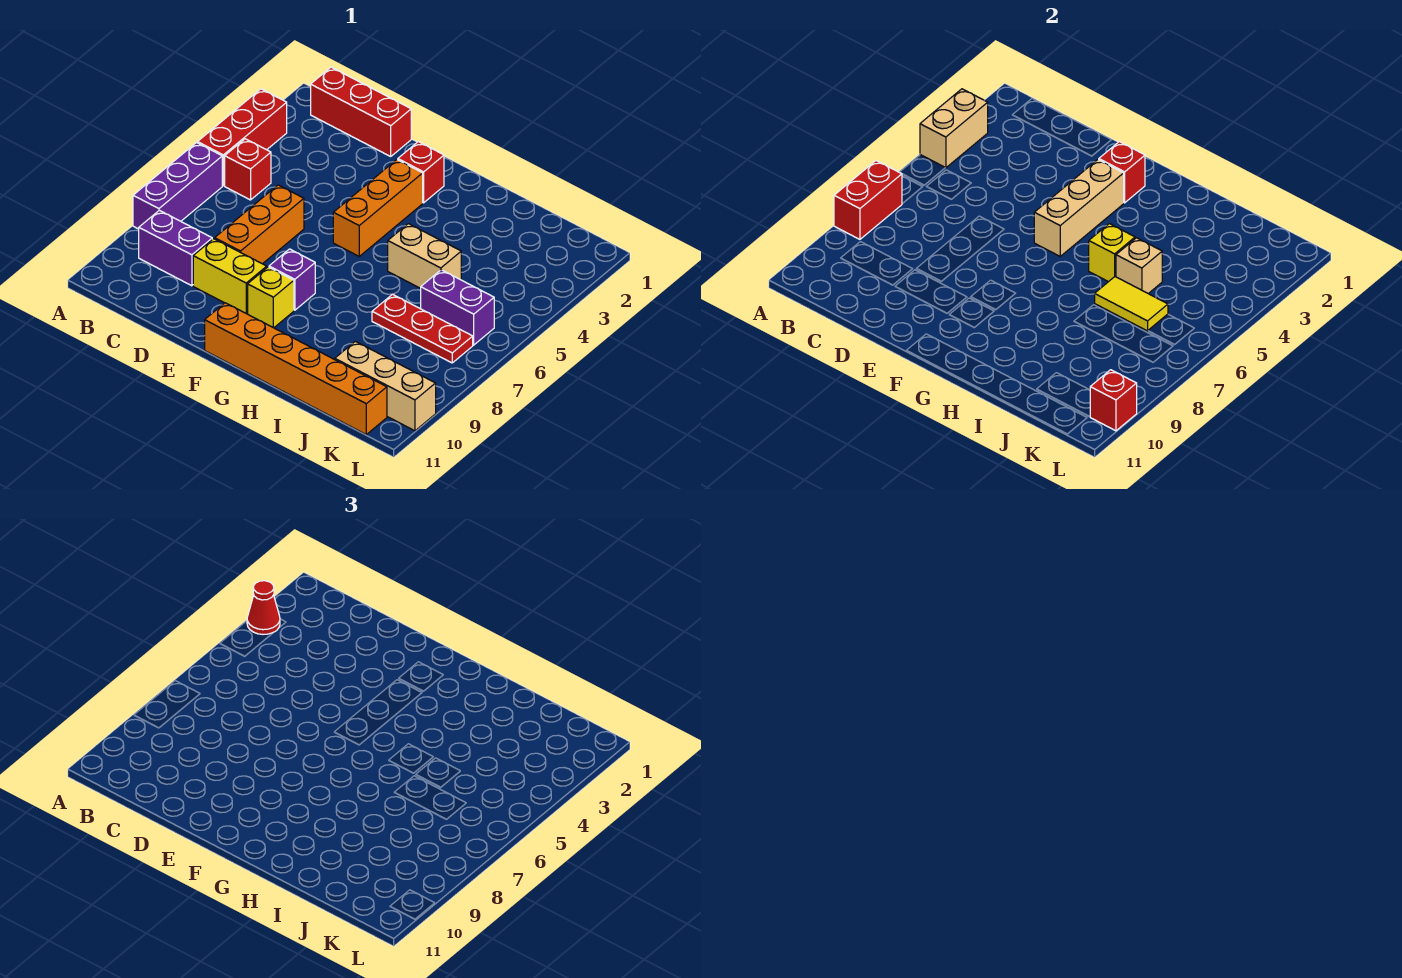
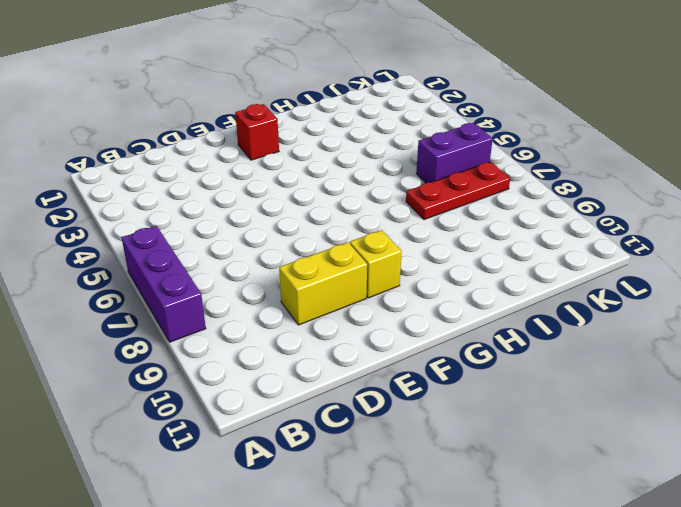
none -> red 1x3 brick [198,89,287,186]
none -> red 1x3 brick [311,67,411,156]
none -> red 1x1 brick [225,139,271,200]

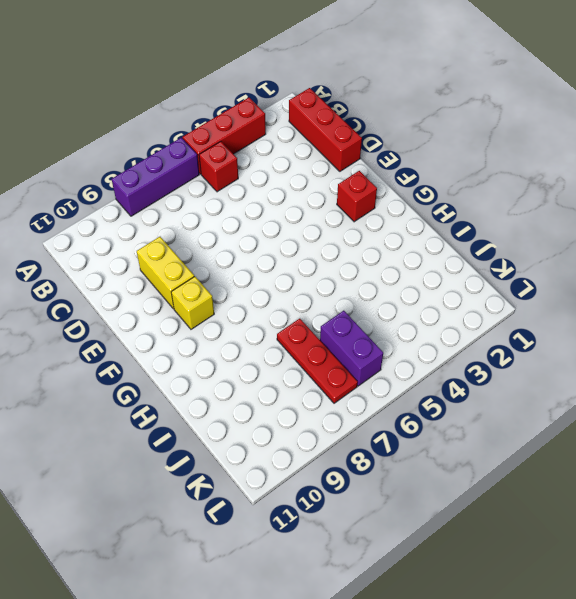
none -> purple 1x2 brick [139,210,212,286]
none -> orange 1x3 brick [215,185,304,264]
none -> orange 1x3 brick [333,160,423,256]

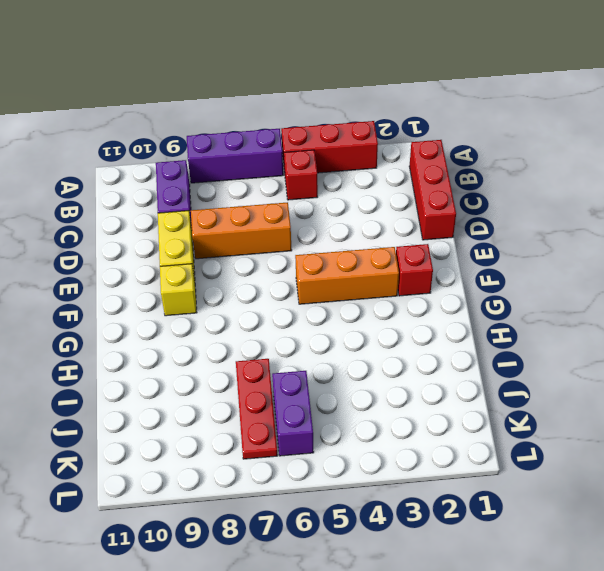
none -> purple 1x1 brick [269,249,315,310]
none -> orange 1x6 brick [205,303,387,434]
none -> tan 1x2 brick [388,224,461,289]

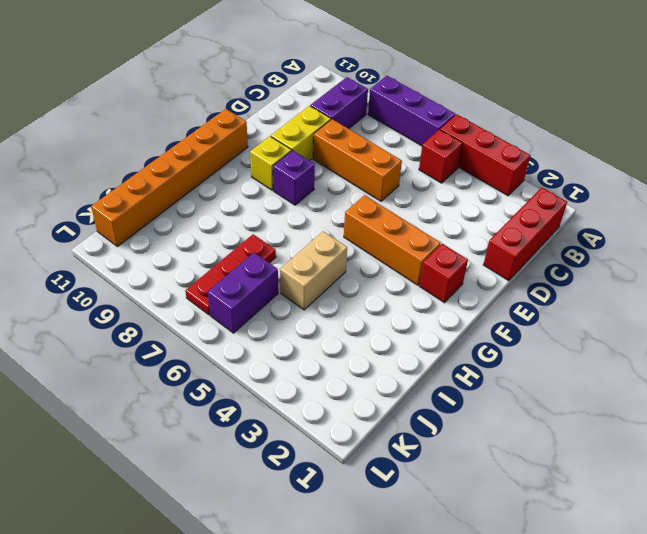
none -> tan 1x3 brick [335,341,436,431]
none -> tan 1x2 brick [920,89,988,168]
none -> red 1x2 brick [834,161,902,239]

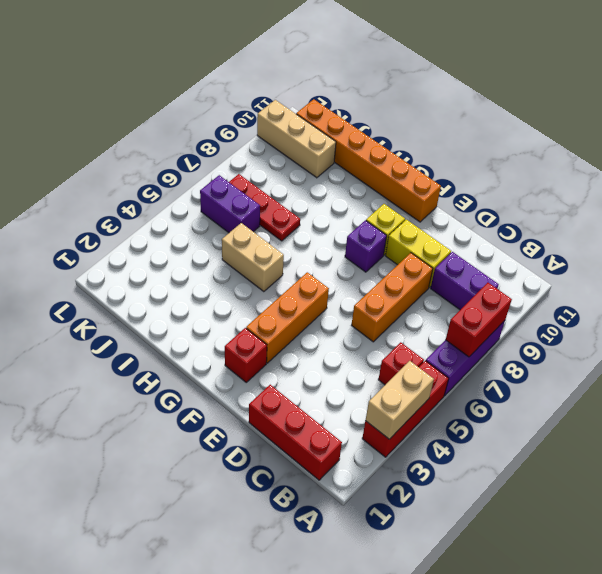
none -> red 1x1 brick [1099,142,1145,203]
none -> tan 1x3 brick [1034,160,1124,256]
none -> yellow 1x1 brick [1089,224,1135,282]

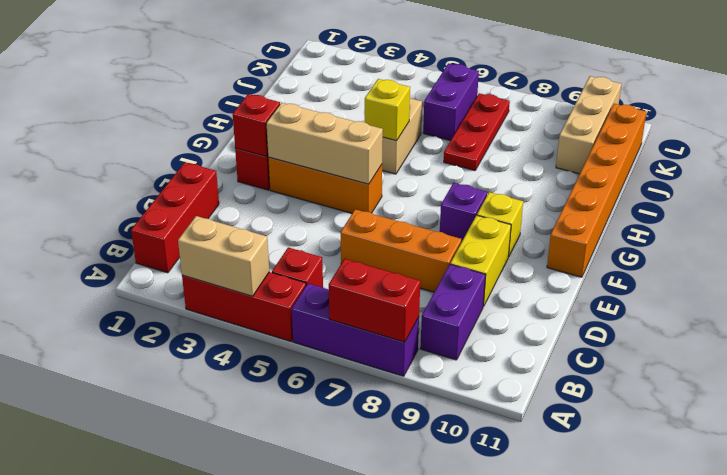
none -> tan 1x1 brick [1116,238,1162,294]
none -> yellow 1x2 tile [1095,277,1168,331]
none -> red 1x1 brick [1090,370,1137,431]

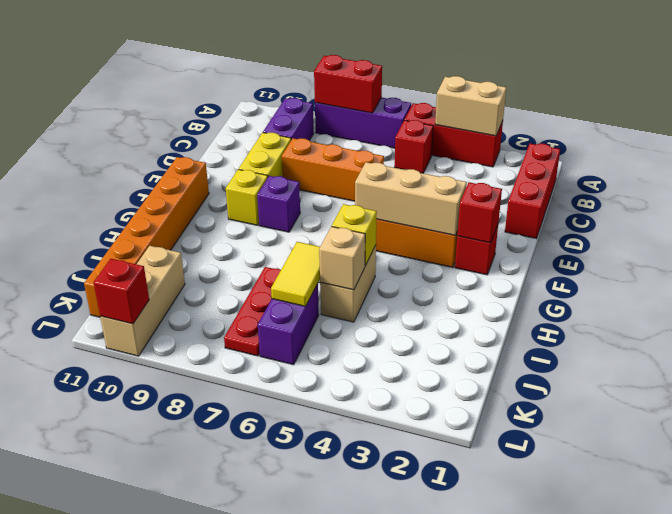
none -> red 1x1 cone [247,581,280,634]

